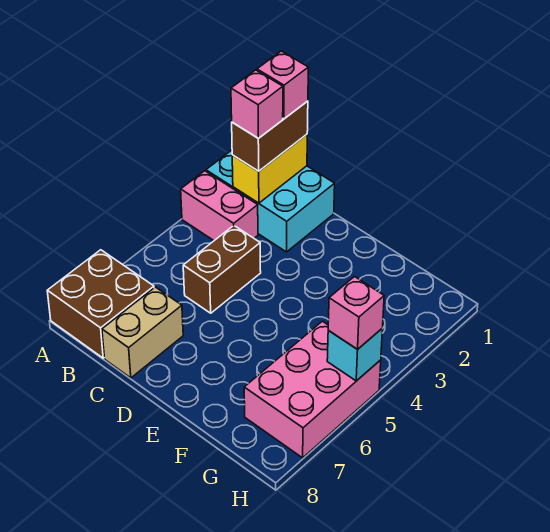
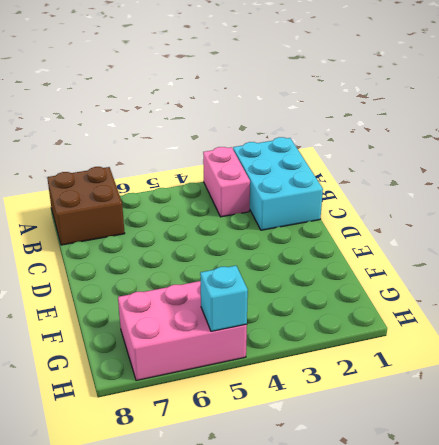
none -> brown 1x2 brick [183,226,261,313]
none -> tan 1x2 brick [102,287,183,378]
none -> yellow 1x2 brick [232,134,307,203]

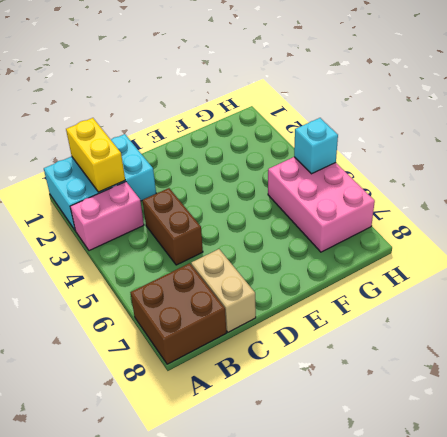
none -> brown 1x2 brick [232,101,308,171]
none -> pink 1x1 brick [328,277,384,349]
none -> pink 1x1 brick [257,51,308,119]

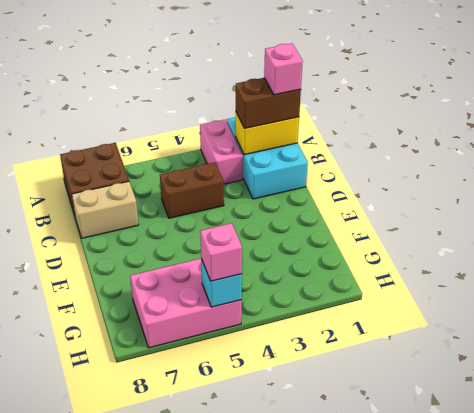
none -> pink 1x1 brick [231,70,283,138]

